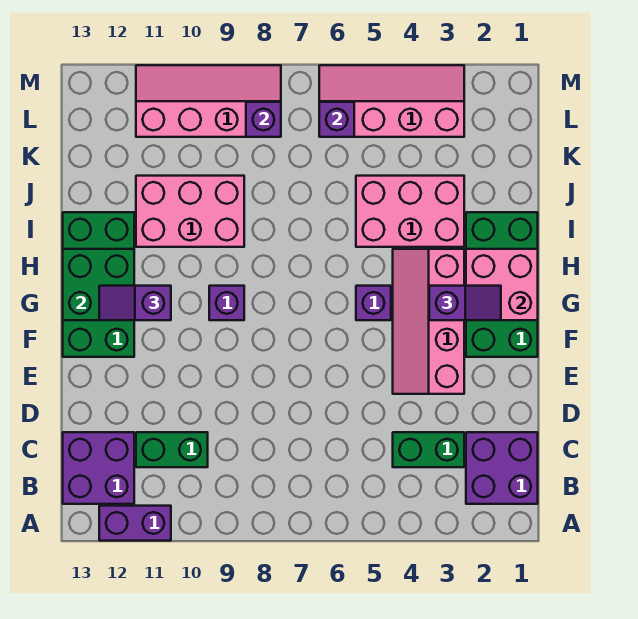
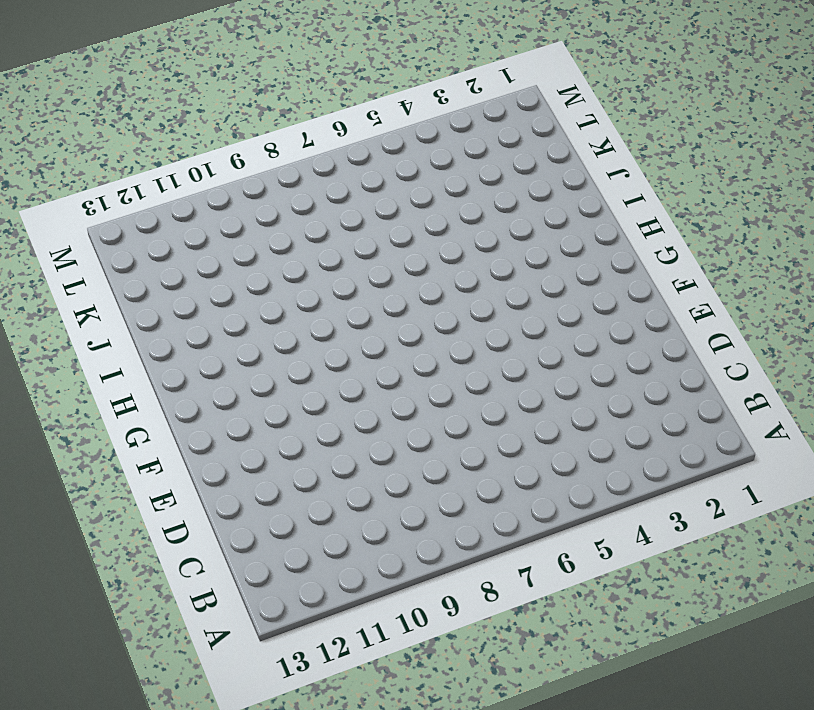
none -> purple 1x2 brick [99,506,171,541]
none -> purple 2x2 brick [466,432,538,504]
none -> purple 2x2 brick [63,432,134,504]

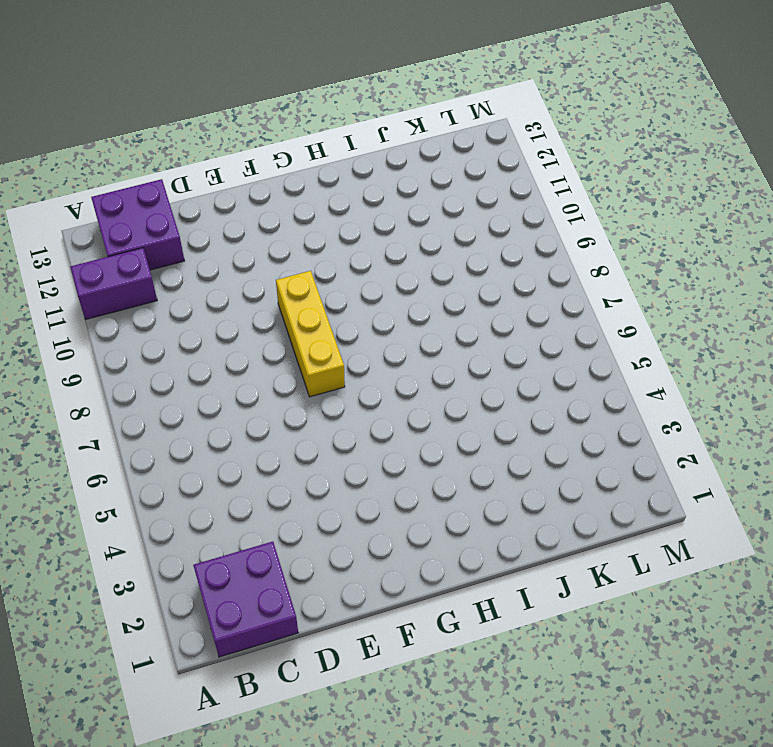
purple 1x2 brick [70,248,157,319] -> purple 1x2 brick turned to [99,506,171,541]
yellow 1x3 brick [276,271,345,397] -> none
none -> green 1x2 brick [393,432,464,467]
none -> green 1x2 brick [136,432,208,467]
none -> pink 2x4 slope [393,249,464,394]

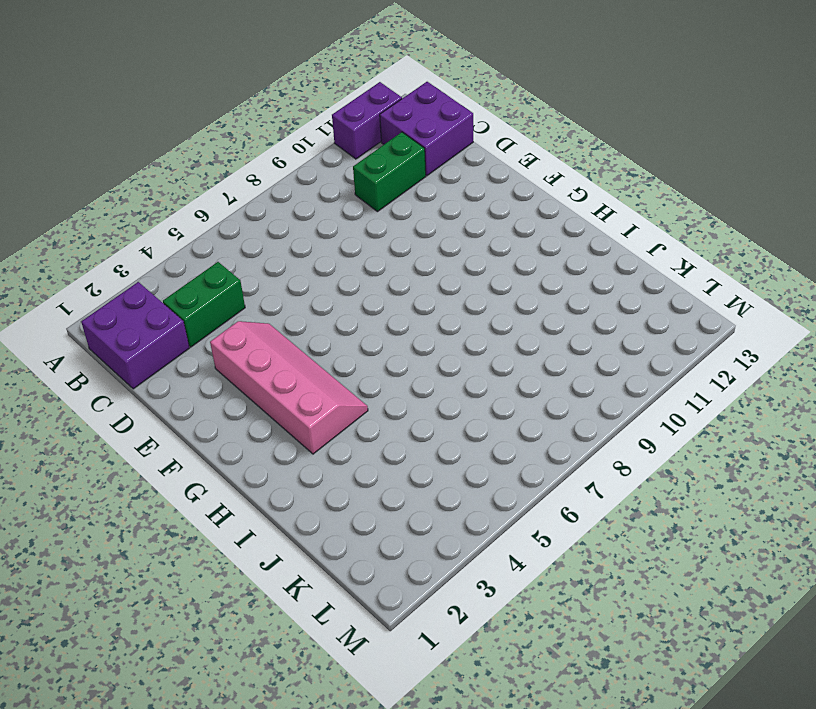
none -> green 2x4 brick [466,212,538,357]
none -> green 2x4 brick [63,212,134,357]
none -> purple 1x1 brick [356,286,391,320]

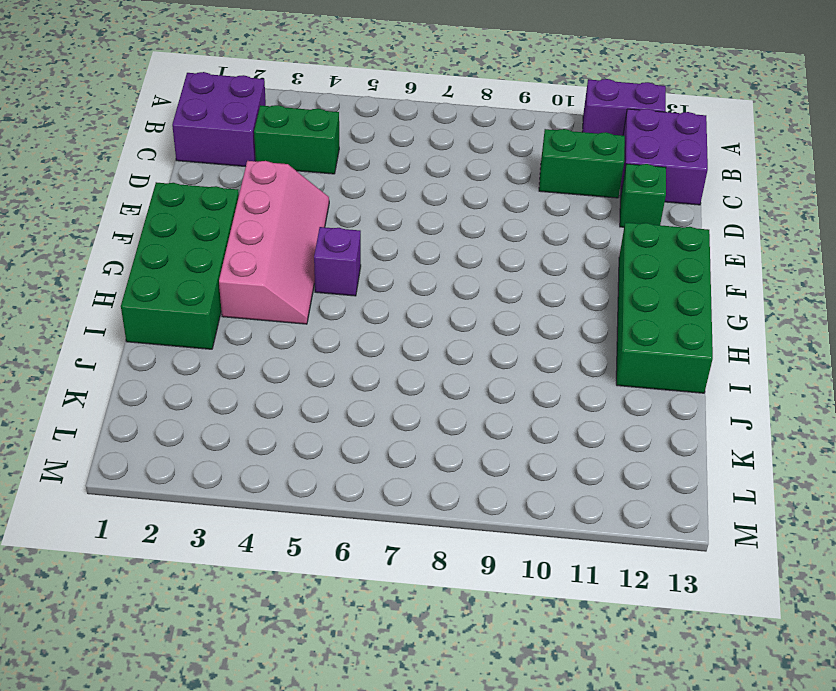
green 1x1 brick [620,164,666,227] -> none
none -> purple 1x1 brick [209,286,244,320]
none -> pink 2x3 brick [356,176,464,247]
none -> pink 2x3 brick [136,176,244,247]

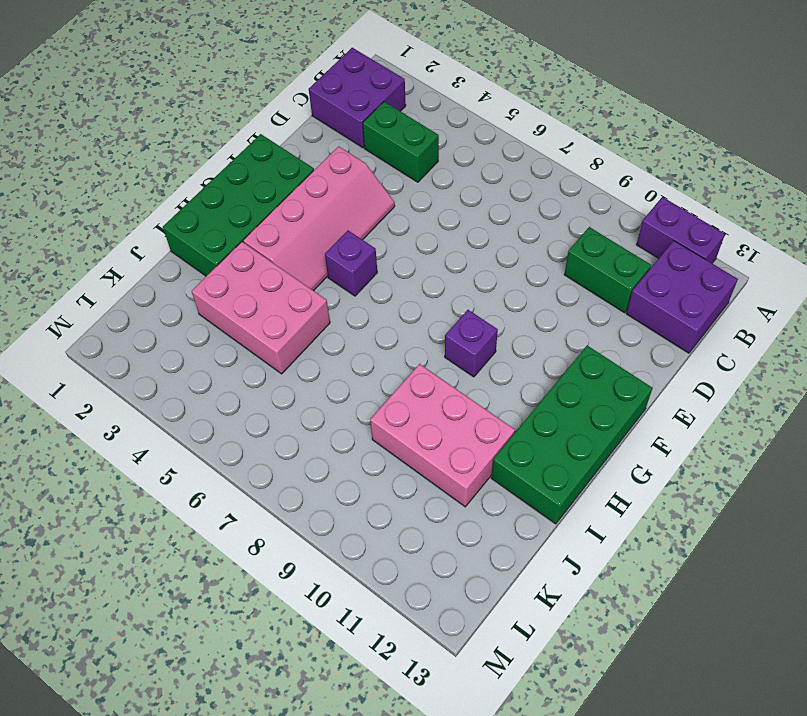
none -> pink 2x4 slope [319,65,464,137]
none -> pink 2x4 slope [136,65,281,137]
none -> pink 2x2 brick [466,249,538,320]

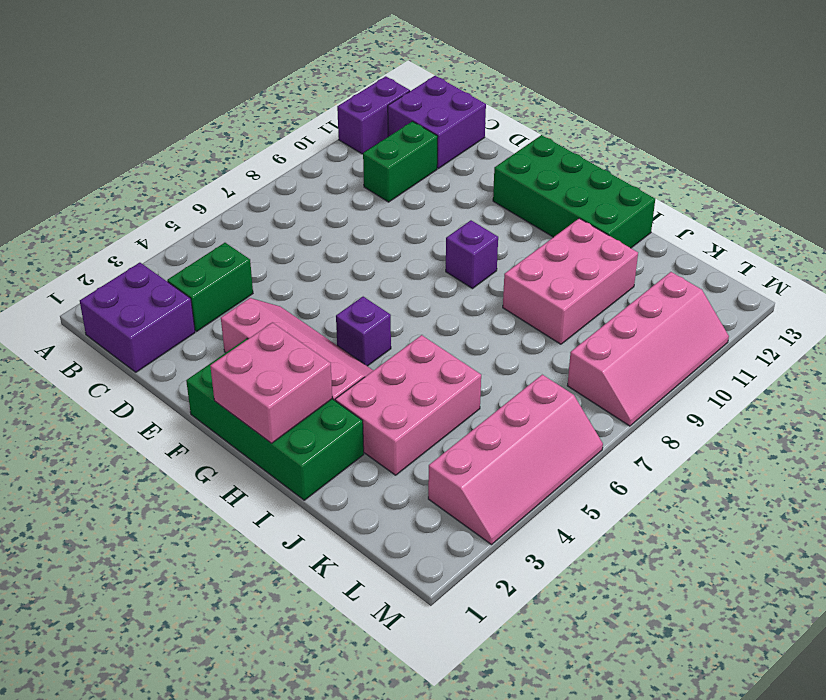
none -> green 2x2 brick [63,249,134,320]
none -> purple 1x1 brick [319,102,354,137]
none -> purple 1x1 brick [246,102,281,137]

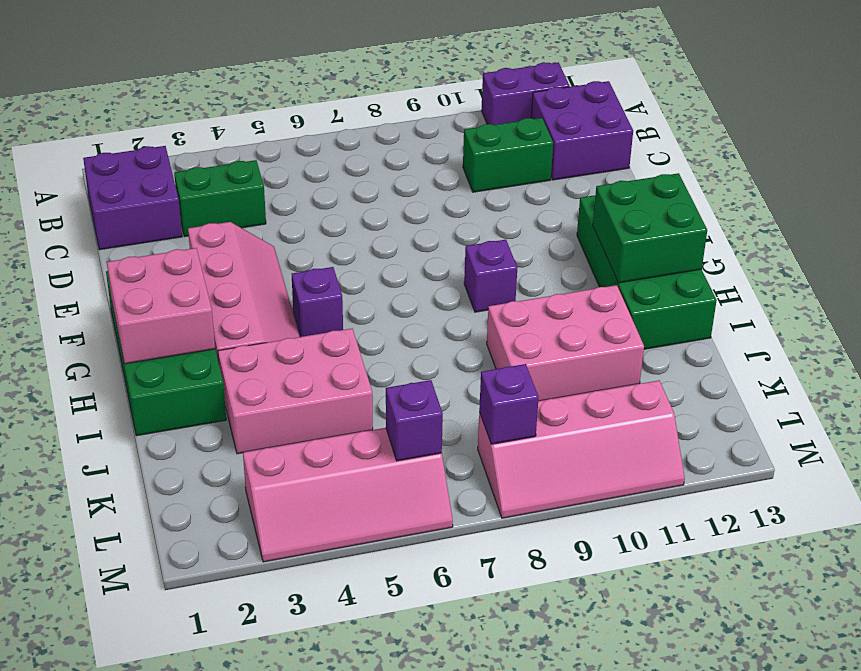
none -> purple 1x2 slope [429,286,501,320]
none -> purple 1x2 slope [99,286,171,320]

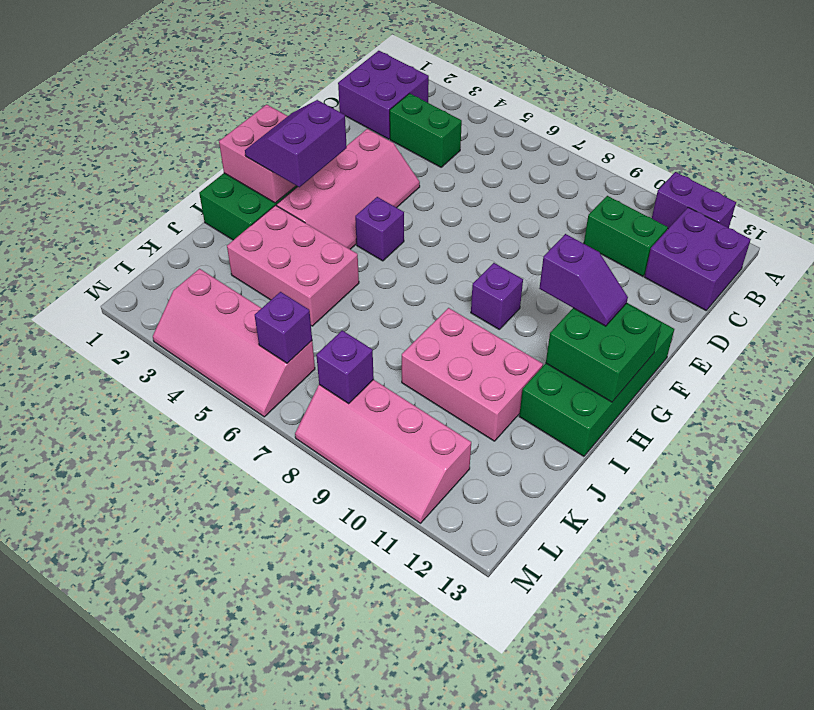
purple 2x2 slope [245,100,347,187] -> purple 1x2 slope [429,286,501,320]

